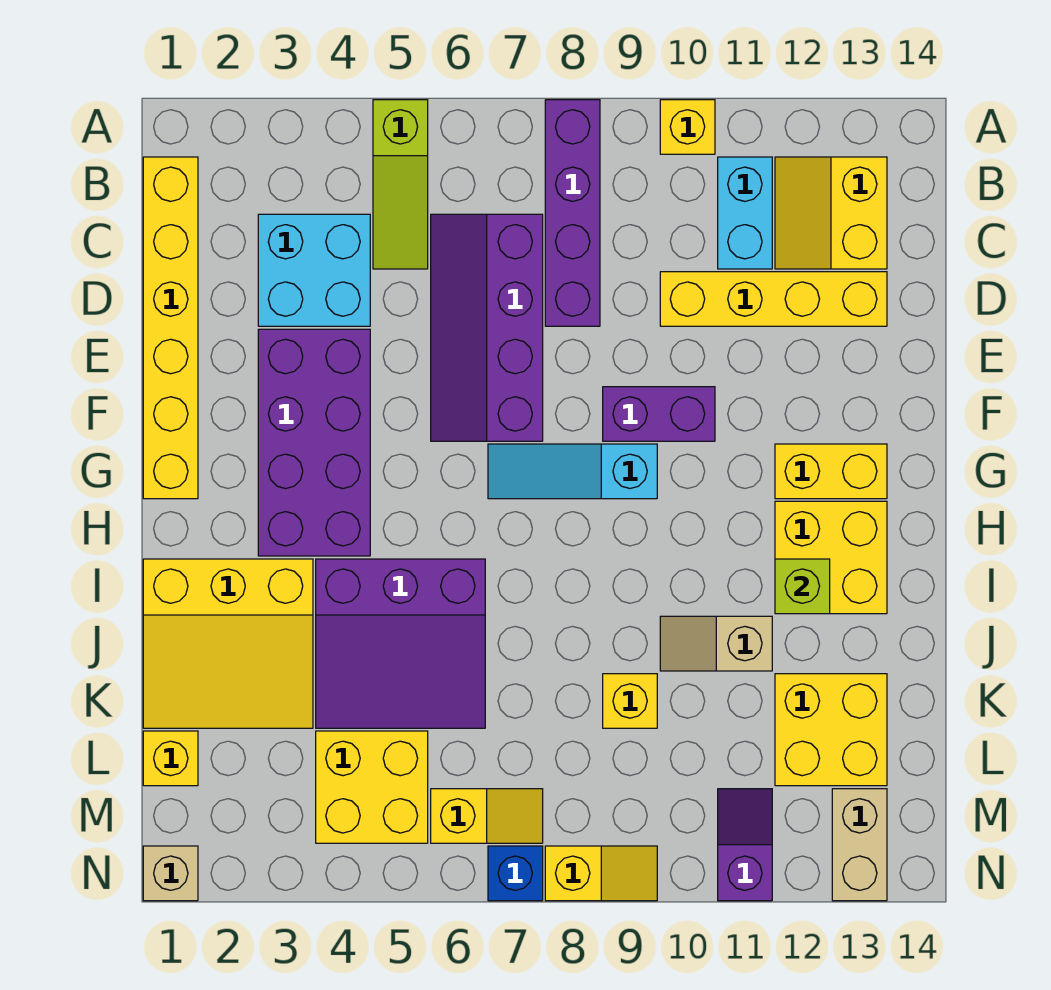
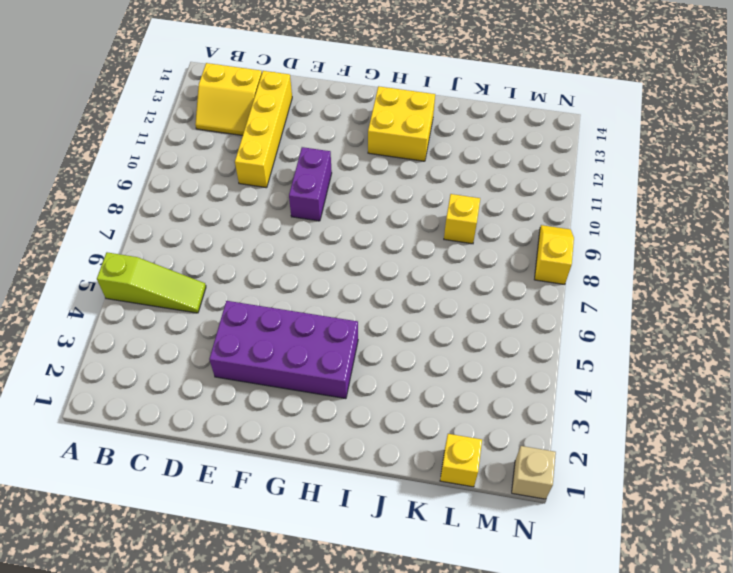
none -> purple 1x4 brick [545,100,600,326]
none -> yellow 1x1 brick [660,100,715,154]
none -> yellow 1x6 brick [143,157,198,499]

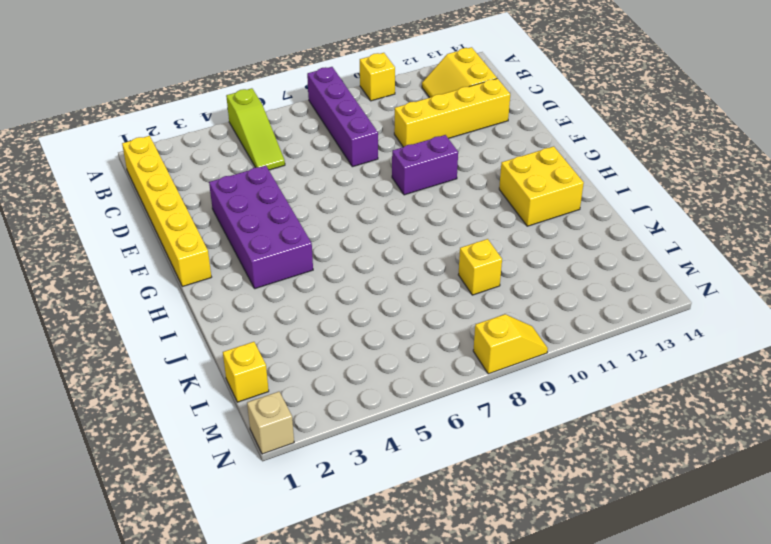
none -> cyan 1x2 brick [718,157,772,269]
none -> cyan 2x2 brick [258,214,370,326]
none -> purple 2x4 slope [431,214,543,441]

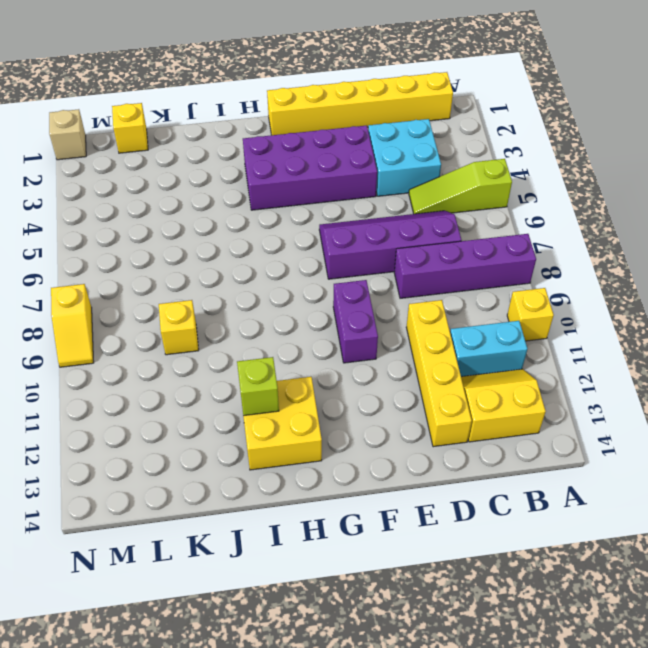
none -> cyan 1x3 slope [488,444,657,499]
none -> yellow 1x2 brick [775,444,887,499]
none -> yellow 3x3 slope [143,559,313,728]

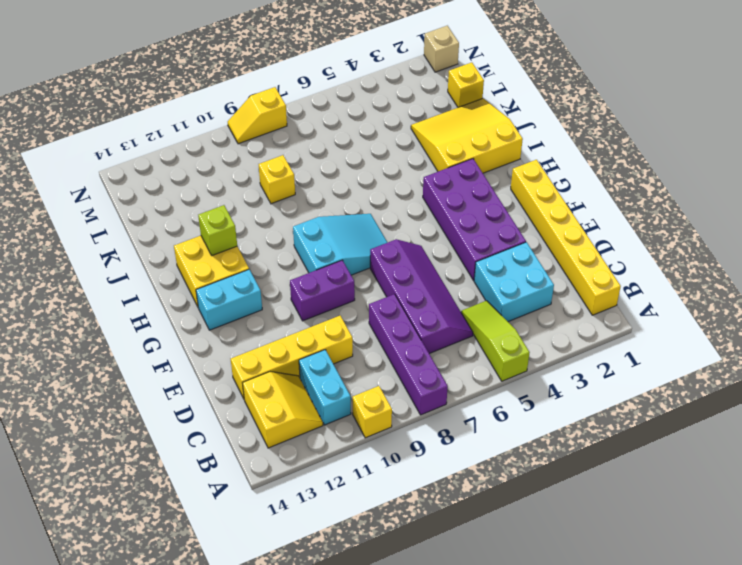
cyan 2x3 slope [293,214,388,275] -> cyan 1x3 slope [488,444,657,499]
cyan 1x2 brick [196,270,262,330] -> yellow 1x2 brick [775,444,887,499]
none -> purple 3x3 slope [316,559,485,728]
none -> tan 1x2 slope [660,616,772,671]
none -> yellow 2x2 brick [775,674,887,786]

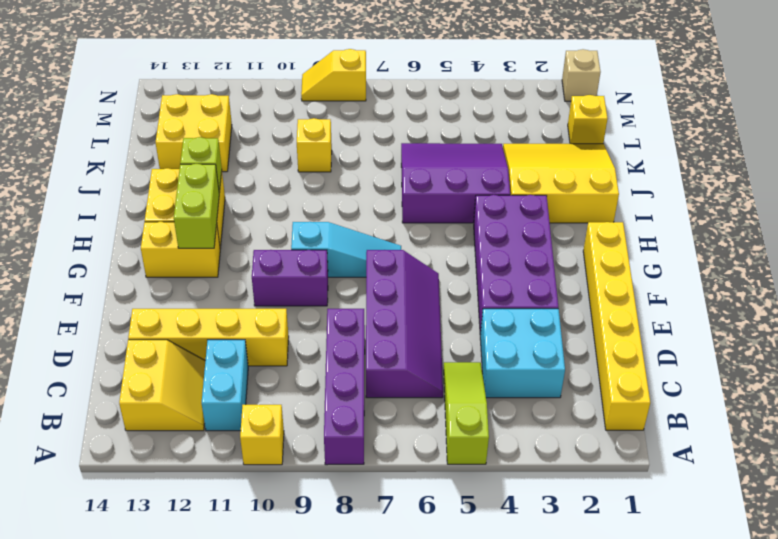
lime 1x2 brick [174,164,219,248] -> none
none -> tan 1x2 slope [660,616,772,671]
none -> yellow 2x2 brick [316,731,428,843]
none -> yellow 1x2 slope [431,789,543,843]

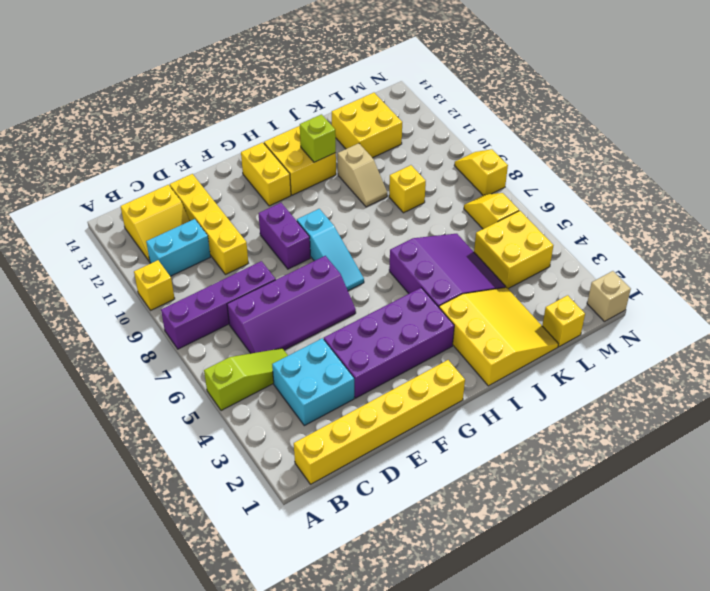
none -> purple 1x2 slope [718,789,772,901]
none -> tan 1x2 brick [832,789,887,901]
none -> blue 1x1 brick [488,846,543,901]

